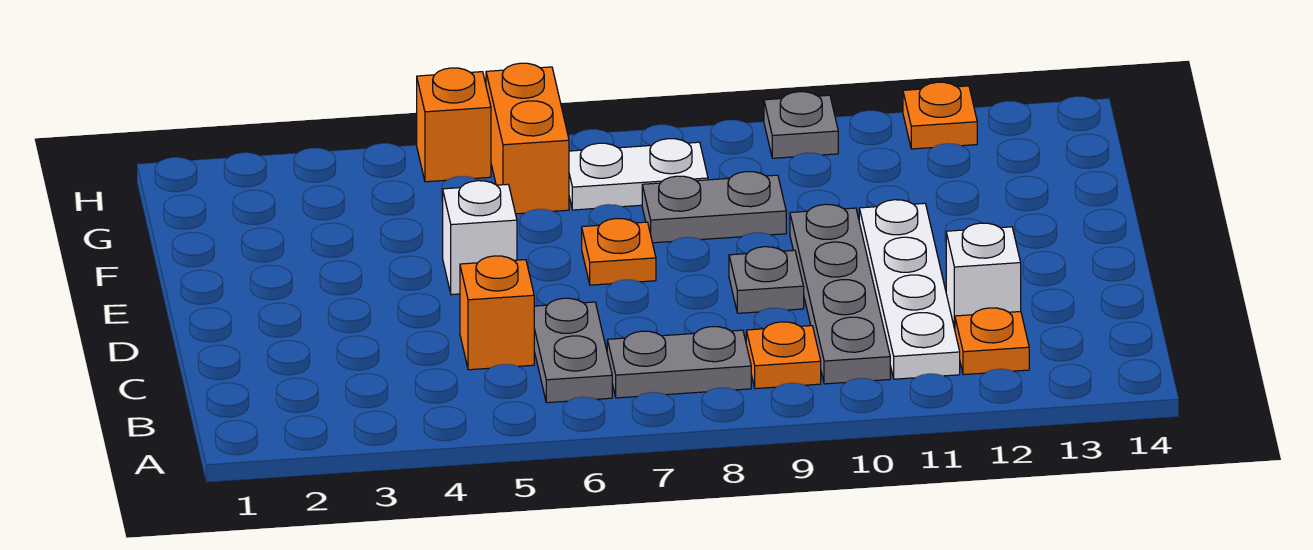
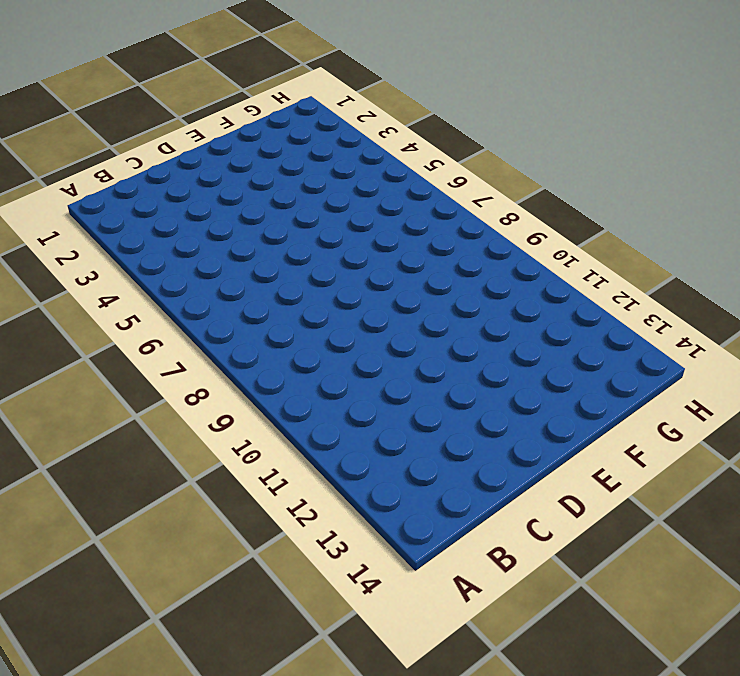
none -> grey 1x2 plate [534,298,612,403]
none -> grey 1x2 plate [607,327,751,398]
none -> orange 1x1 plate [746,322,821,389]

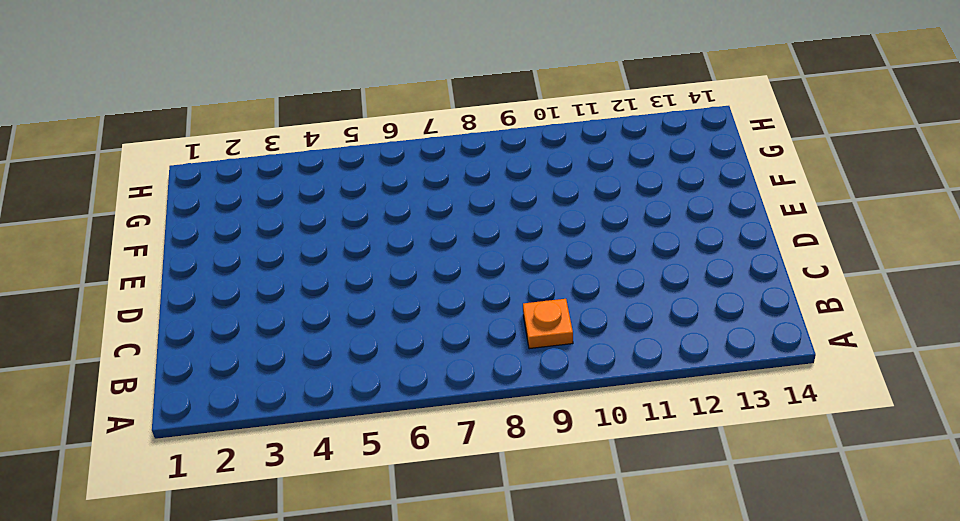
none -> grey 1x2 plate [534,298,612,403]
none -> grey 1x2 plate [607,327,751,398]
none -> grey 1x4 plate [790,204,890,384]

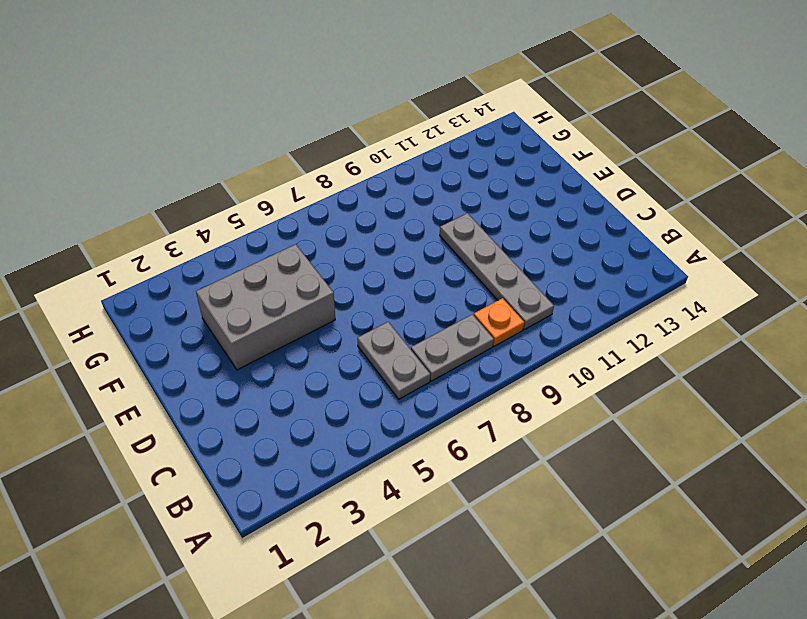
grey 2x3 brick [196,244,335,370] -> white 1x1 brick [443,181,517,295]
none -> white 1x4 plate [859,200,960,379]
none -> orange 1x1 plate [955,308,1029,375]
none -> orange 1x1 brick [460,256,534,370]

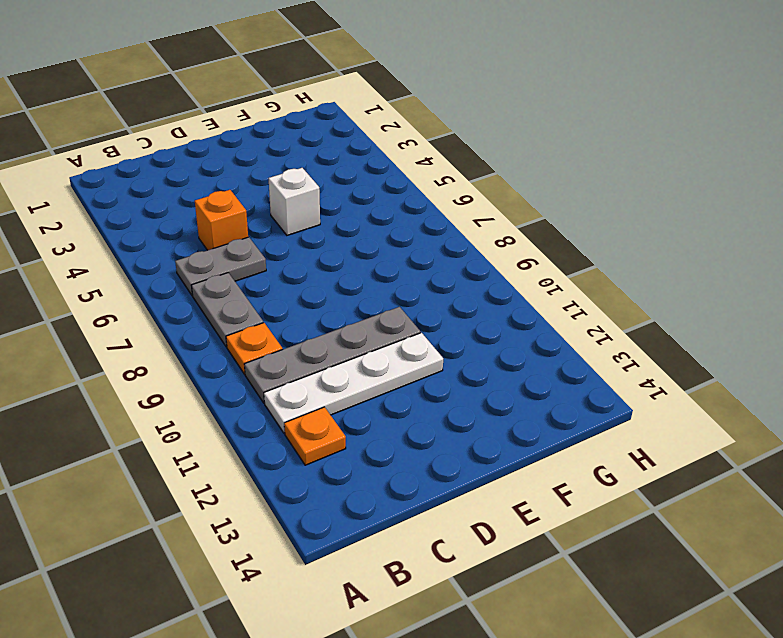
none -> white 1x1 brick [946,223,1021,329]
none -> grey 1x1 plate [729,247,804,313]
none -> orange 1x1 plate [582,218,656,285]

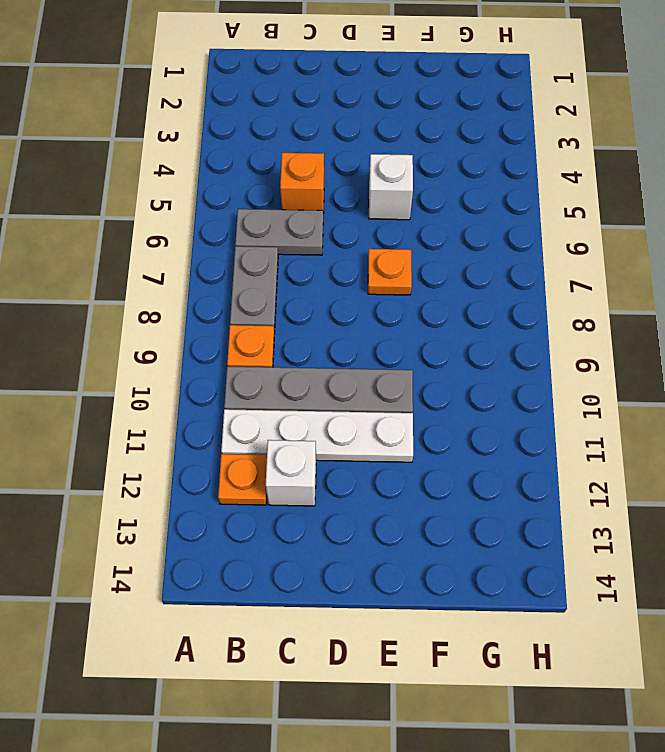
none -> grey 1x1 plate [729,247,804,313]
none -> grey 1x2 plate [642,172,786,243]
none -> orange 1x2 brick [486,63,569,214]

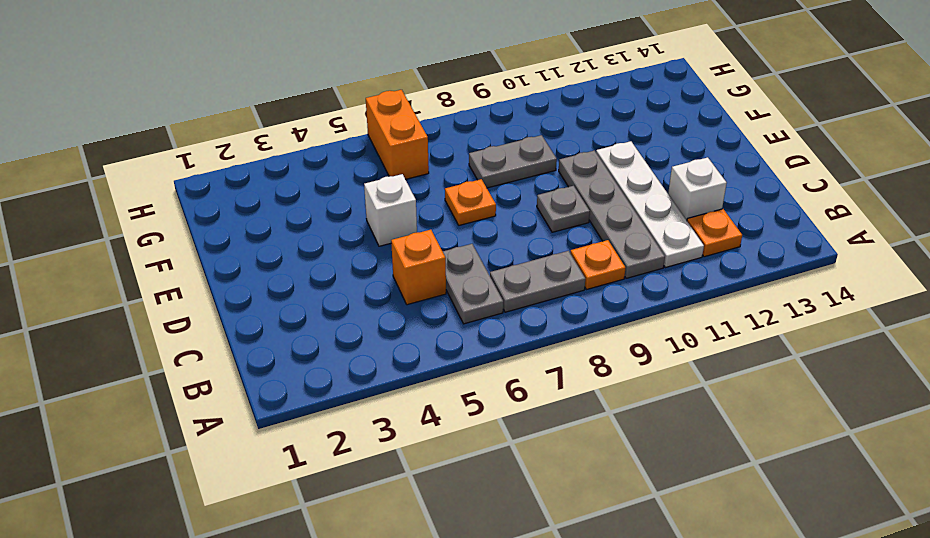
none -> white 1x2 plate [569,139,708,210]
none -> orange 1x1 brick [417,68,491,182]
none -> grey 1x1 plate [764,92,838,158]

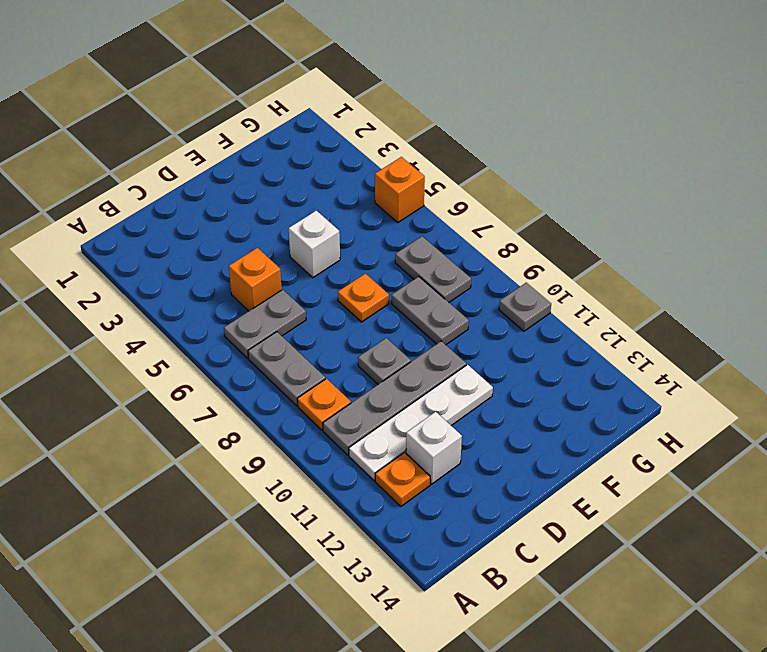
grey 1x2 plate [395,236,471,302] -> white 1x2 plate [569,139,708,210]
none -> orange 1x2 brick [486,63,569,214]
none -> orange 1x1 plate [903,82,977,149]

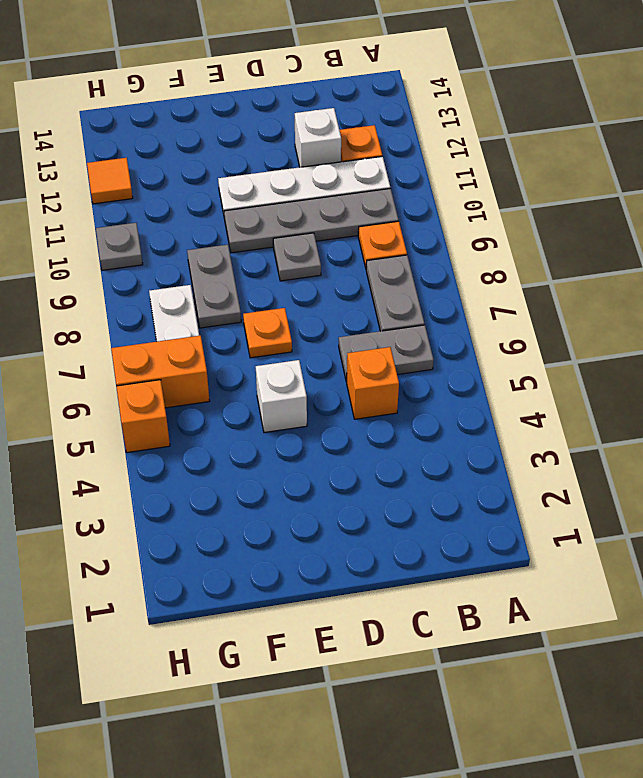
orange 1x1 tile [87,158,133,204] -> orange 1x1 plate [903,82,977,149]

